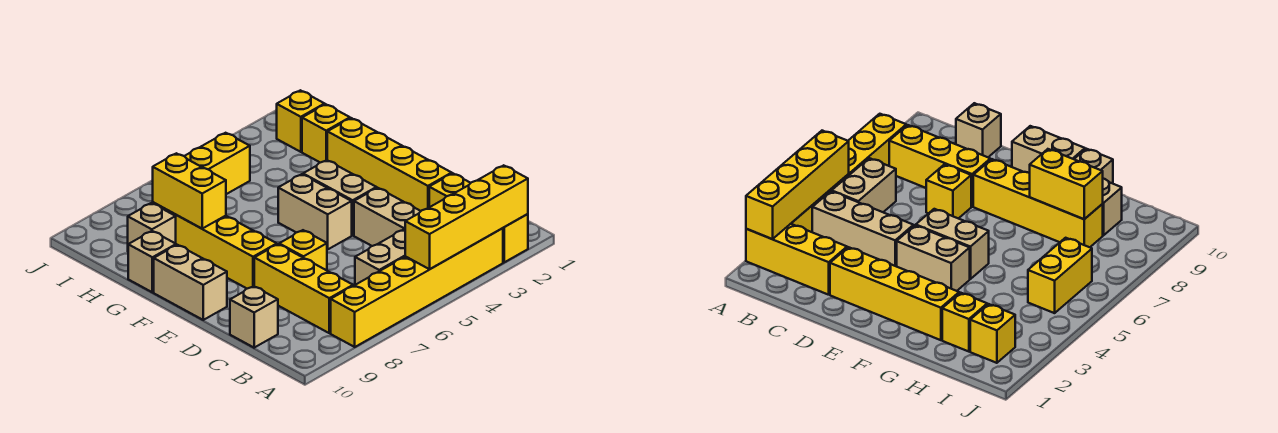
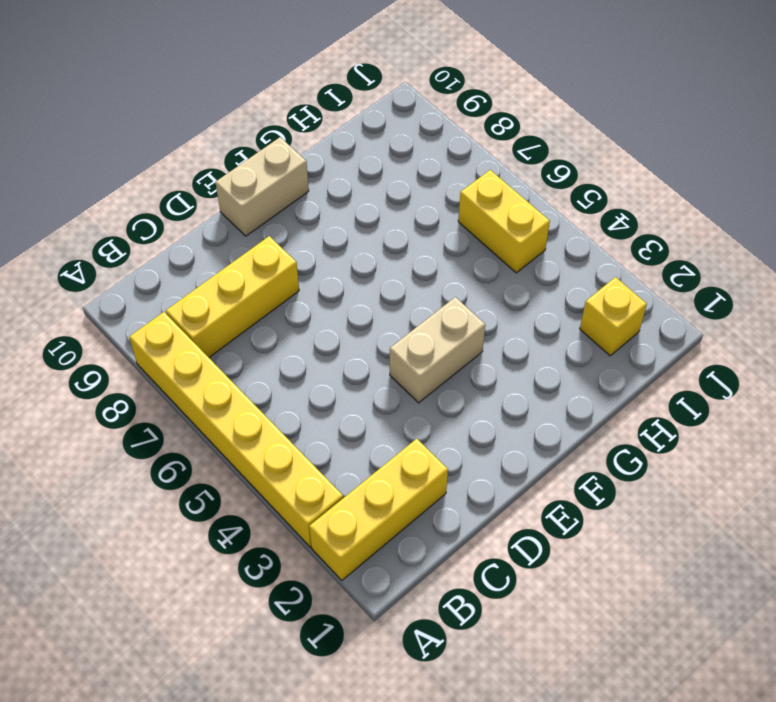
none -> tan 1x3 brick [354,188,421,246]
none -> tan 1x2 brick [355,229,406,285]
none -> tan 1x1 brick [230,286,278,348]

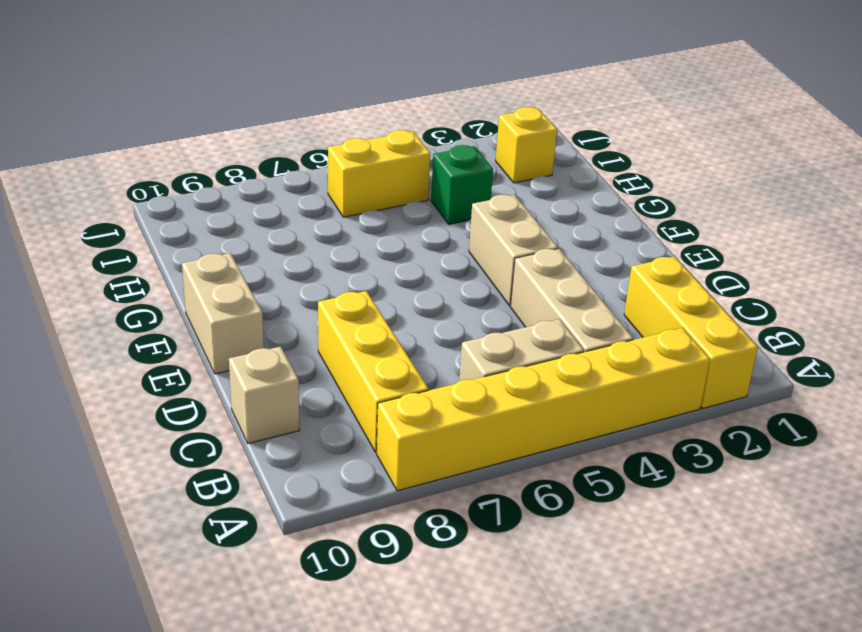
green 1x1 brick [431,145,493,224] -> none
none -> yellow 1x4 brick [327,118,452,211]
none -> yellow 1x1 brick [279,230,327,270]
none -> tan 1x2 brick [278,174,352,249]

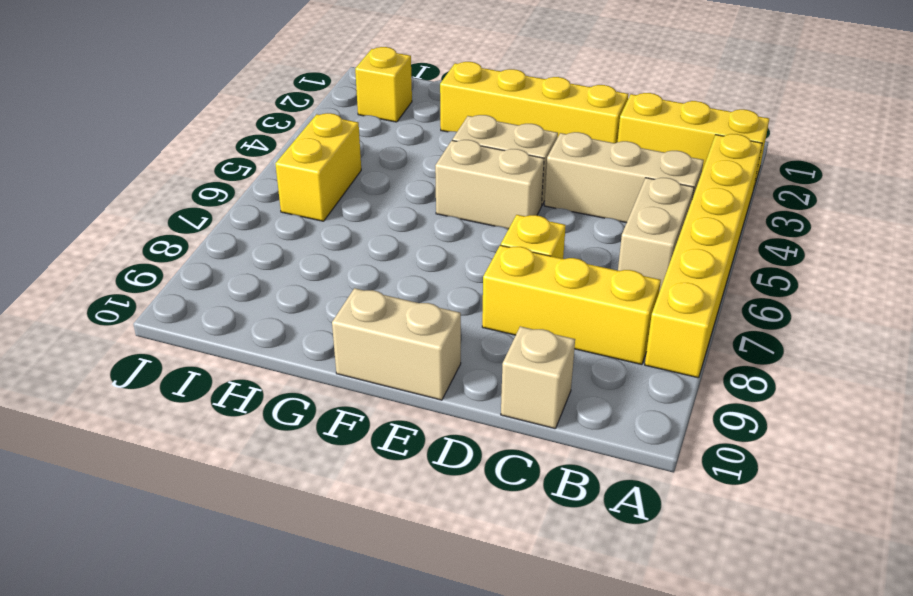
none -> yellow 1x4 brick [153,202,277,289]
none -> tan 1x1 brick [128,231,176,292]
none -> yellow 1x1 brick [302,104,350,163]

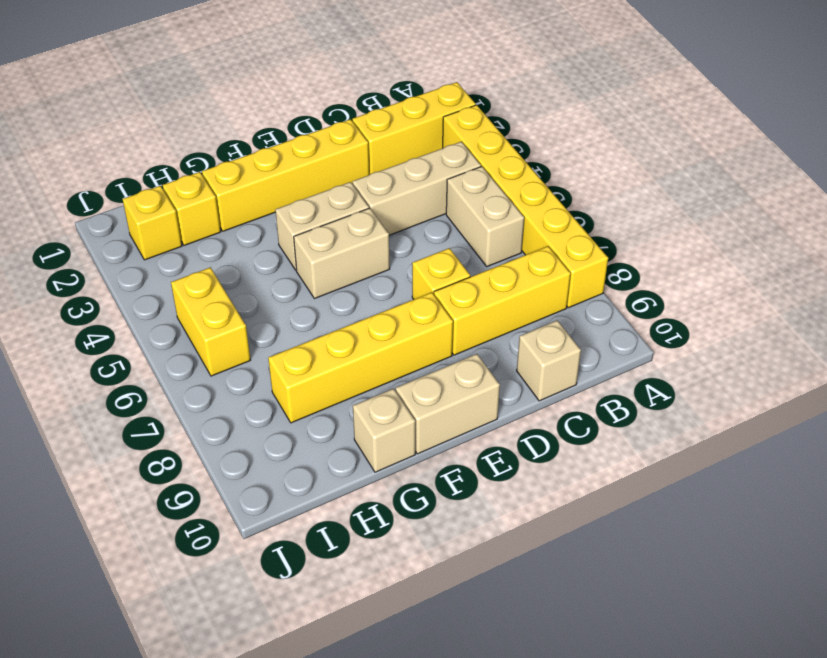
none -> tan 1x1 brick [128,203,176,244]
none -> yellow 1x4 brick [405,165,528,269]
none -> yellow 1x2 brick [153,153,226,229]

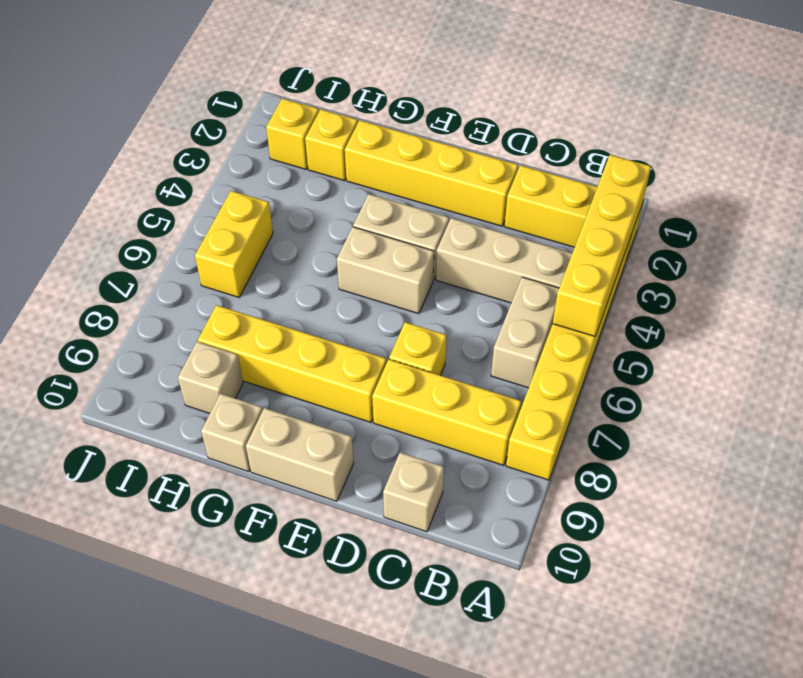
none -> yellow 1x2 brick [153,153,226,229]

